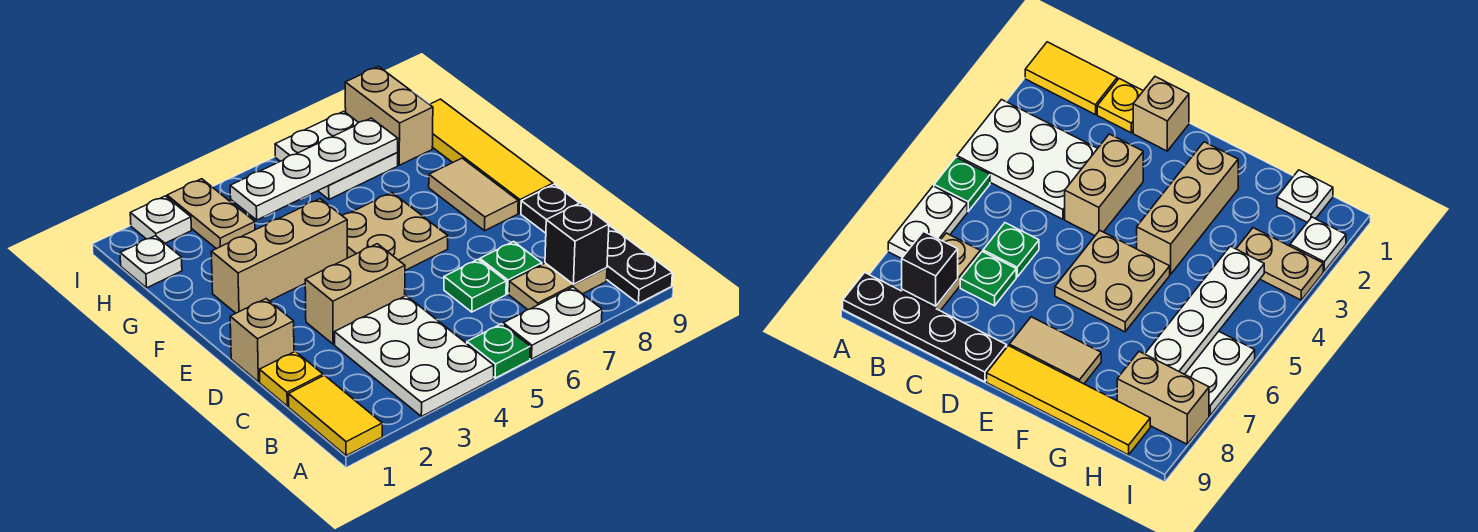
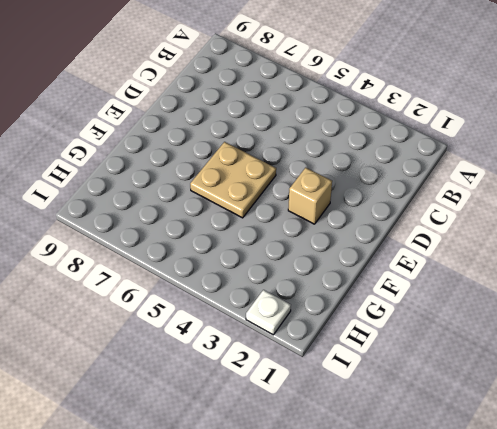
tan 1x1 brick [288,168,332,224] -> tan 1x1 brick moved to [230,299,294,382]
none -> yellow 1x2 tile [289,375,382,456]
none -> white 2x3 plate [334,296,494,417]
none -> green 1x1 plate [467,324,530,378]

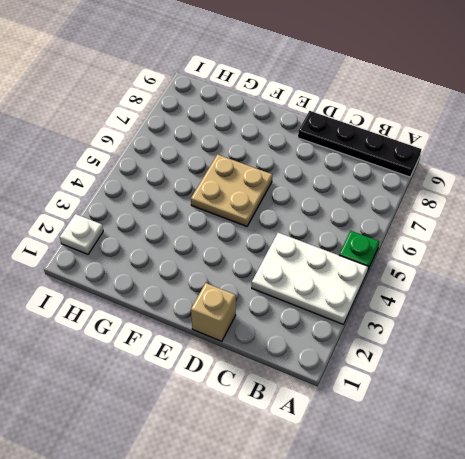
none -> yellow 1x2 tile [289,375,382,456]
none -> white 1x2 plate [503,287,602,359]
none -> tan 1x2 plate [509,263,607,310]

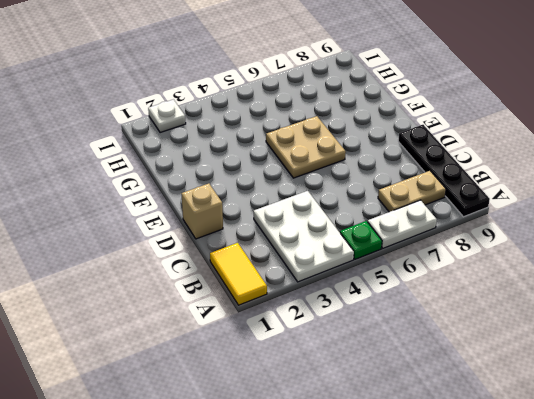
none -> yellow 1x1 plate [260,351,323,406]
none -> green 1x1 plate [444,259,506,312]
none -> green 1x1 plate [480,241,542,294]

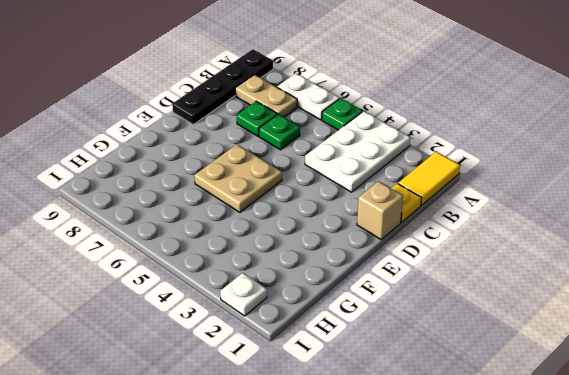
none -> tan 1x2 brick [305,244,405,344]
none -> tan 1x2 tile [429,158,518,231]
none -> yellow 1x4 tile [430,99,553,213]

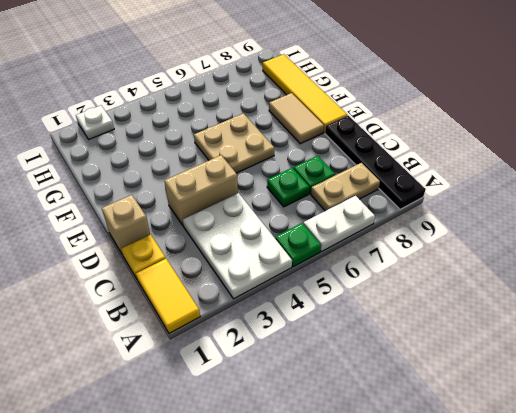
none -> tan 1x3 brick [211,199,347,313]
none -> white 1x1 plate [120,236,182,288]
none -> tan 1x2 plate [167,179,255,249]

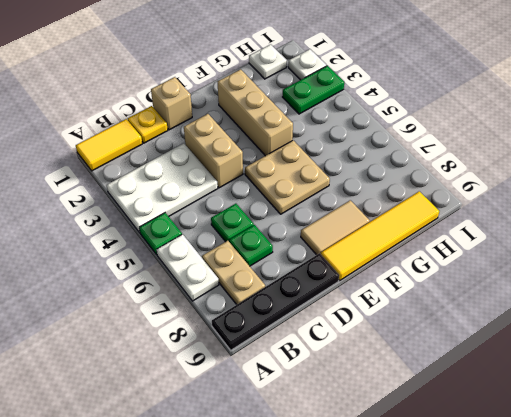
green 1x2 plate [283,66,344,114] -> tan 1x2 plate [167,179,255,249]
none -> white 2x2 plate [275,111,398,199]
none -> tan 1x2 brick [345,67,433,165]
none -> black 1x1 brick [545,203,609,284]

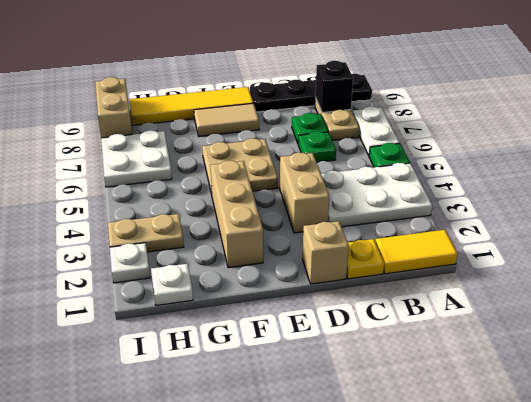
tan 1x2 brick [95,77,132,138] -> tan 1x2 brick turned to [345,67,433,165]
none -> white 1x4 plate [230,118,398,220]

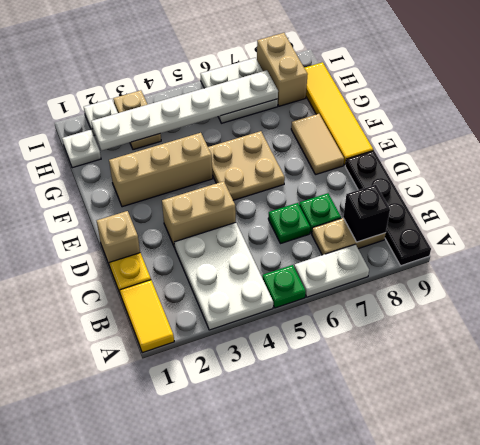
white 1x6 plate [91,70,278,151] -> white 1x4 plate [230,118,398,220]

